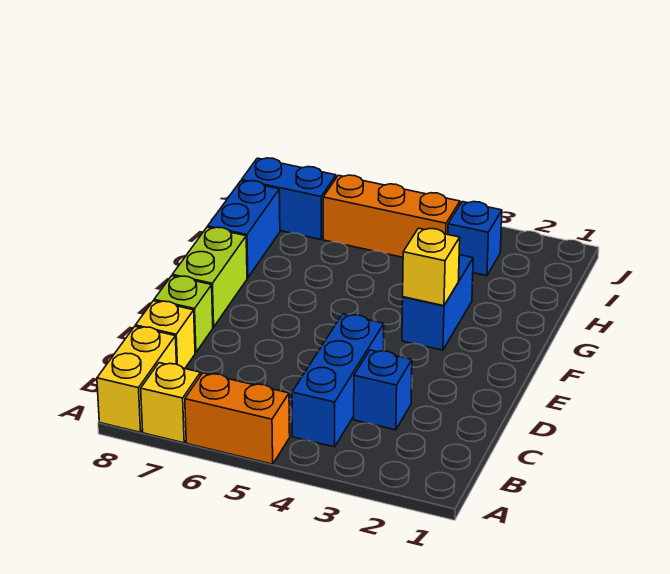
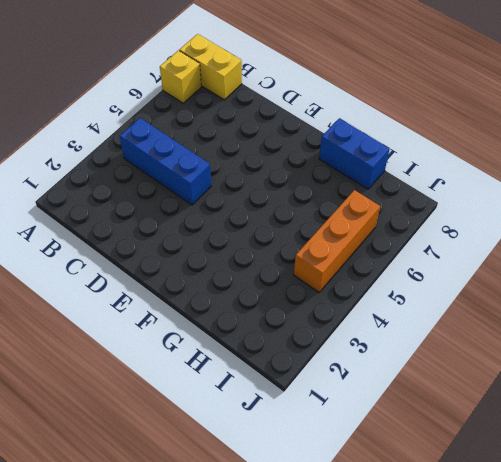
none -> orange 1x2 brick [185,373,290,464]
none -> blue 1x1 brick [354,350,412,430]
none -> yellow 1x1 brick [136,301,195,369]

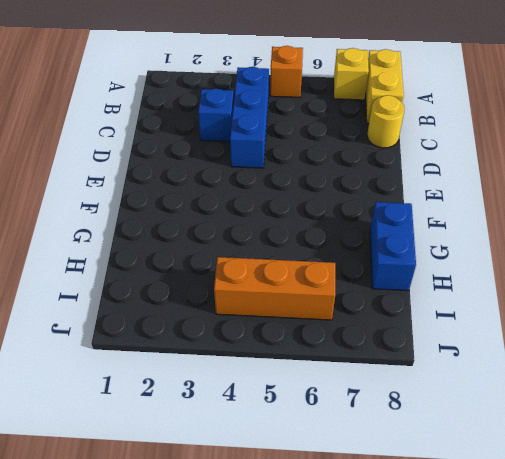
orange 1x1 brick [270,46,303,97] -> orange 1x2 brick [185,373,290,464]
yellow 1x1 round brick [367,95,405,148] -> yellow 1x1 brick [136,301,195,369]
none -> lime 1x1 brick [154,276,213,353]
none -> lime 1x2 brick [172,227,247,327]
none -> blue 1x2 brick [402,255,473,350]

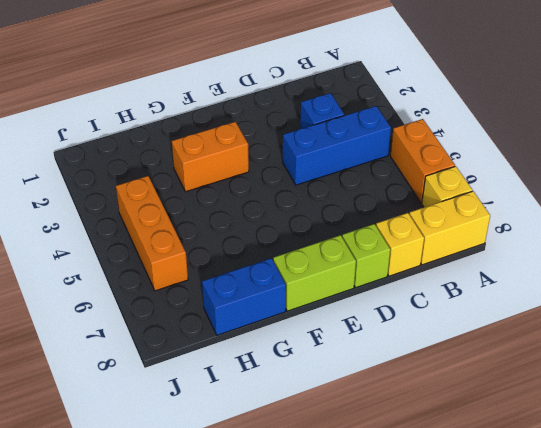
orange 1x2 brick [172,122,249,192] -> blue 1x2 brick [402,255,473,350]
none -> blue 1x1 brick [448,202,502,276]
none -> blue 1x2 brick [242,158,336,239]
none -> yellow 1x1 brick [403,228,460,306]

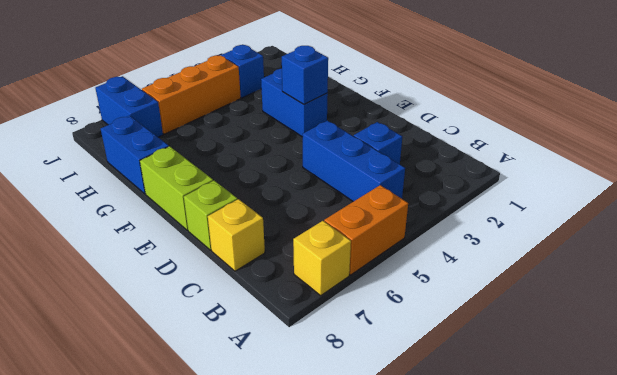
blue 1x1 brick [282,46,328,104] -> yellow 1x1 brick [403,228,460,306]
blue 1x2 brick [95,76,163,137] -> blue 1x2 brick turned to [242,158,336,239]
none -> yellow 1x2 brick [97,326,176,432]

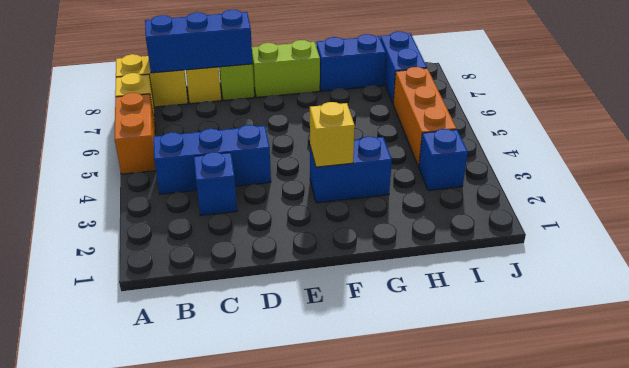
blue 1x3 brick [145,10,253,73] -> none

